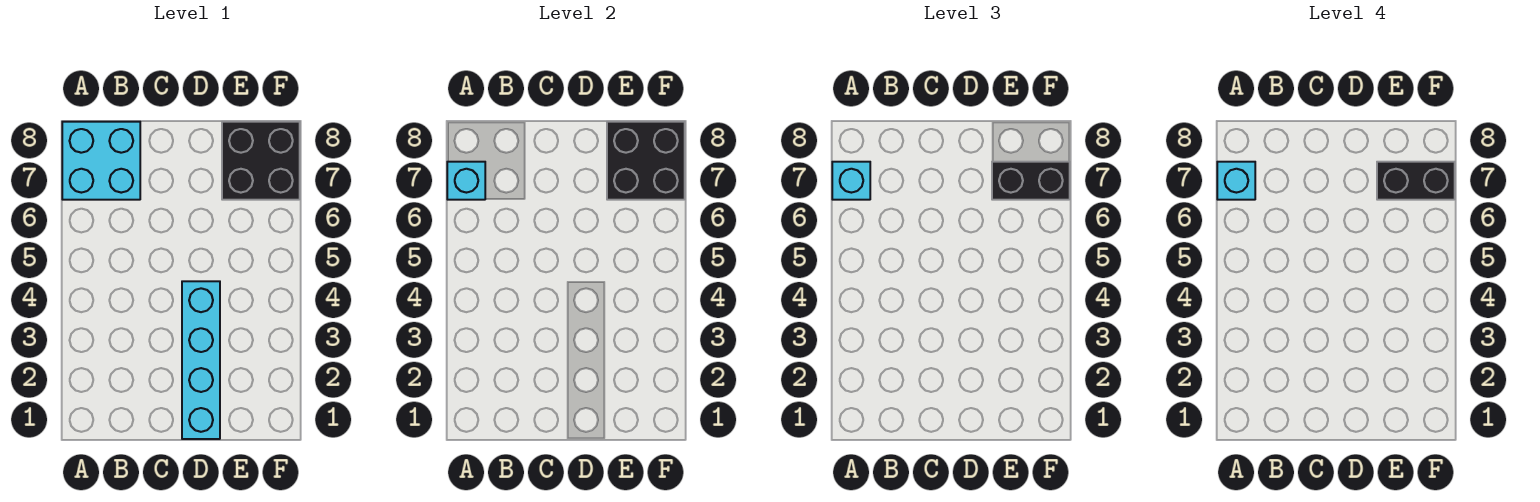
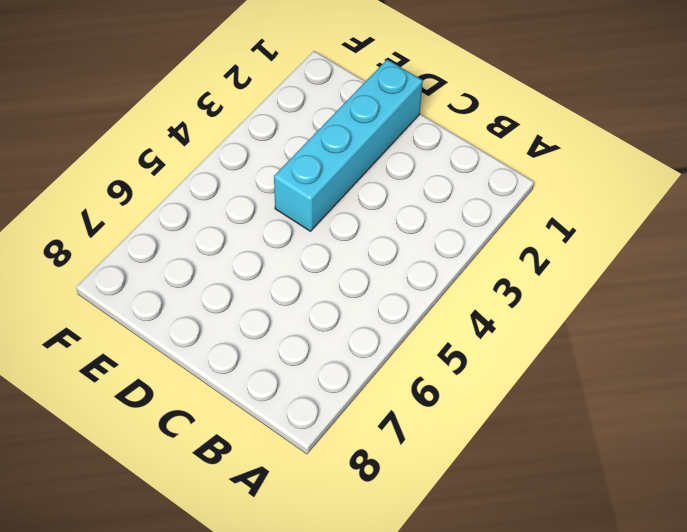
none -> cyan 2x2 brick [62,122,140,200]
none -> black 2x2 brick [222,122,300,200]

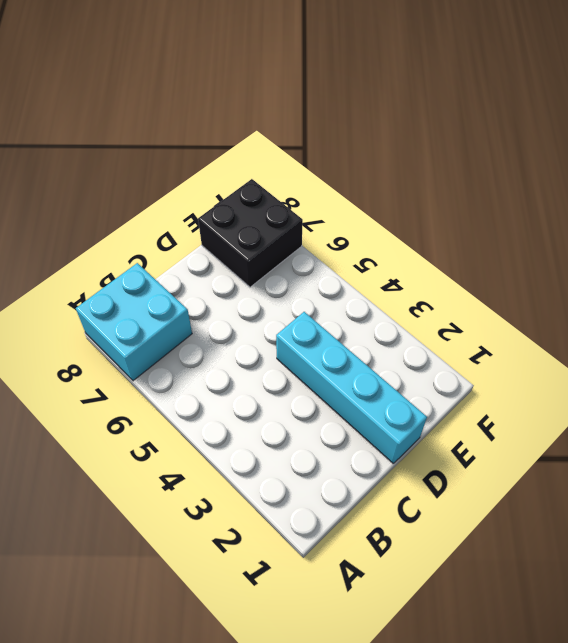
none -> cyan 1x1 brick [447,162,485,200]
none -> black 2x2 brick [607,122,685,200]

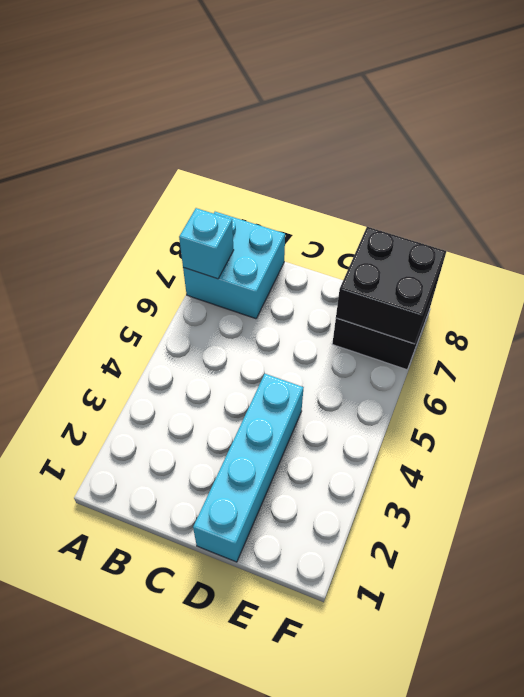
none -> cyan 1x1 brick [832,162,870,200]
none -> black 1x2 brick [992,162,1070,200]

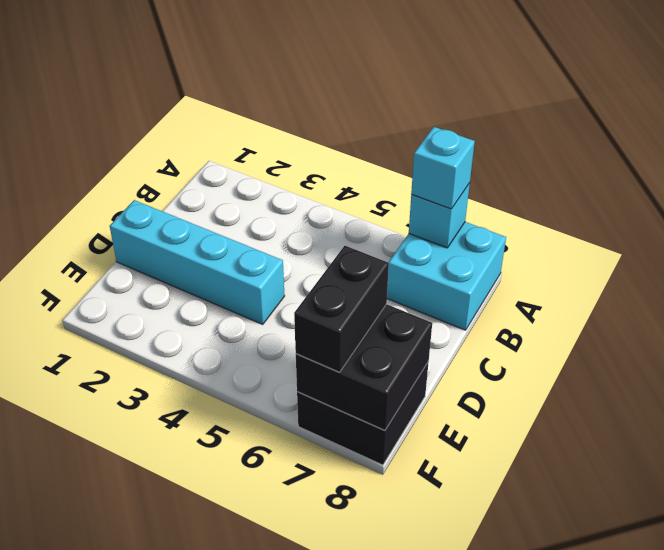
none -> cyan 1x1 brick [1217,162,1255,200]
none -> black 1x2 brick [1377,162,1455,200]

